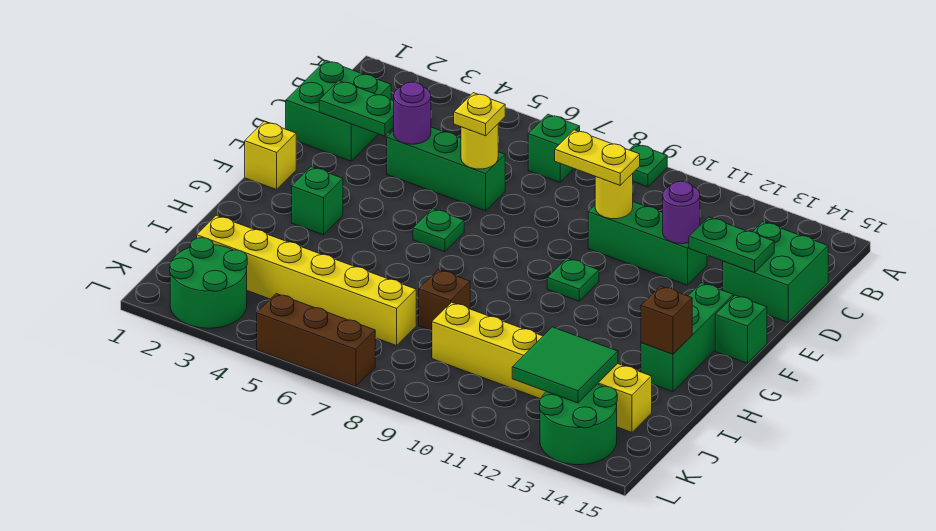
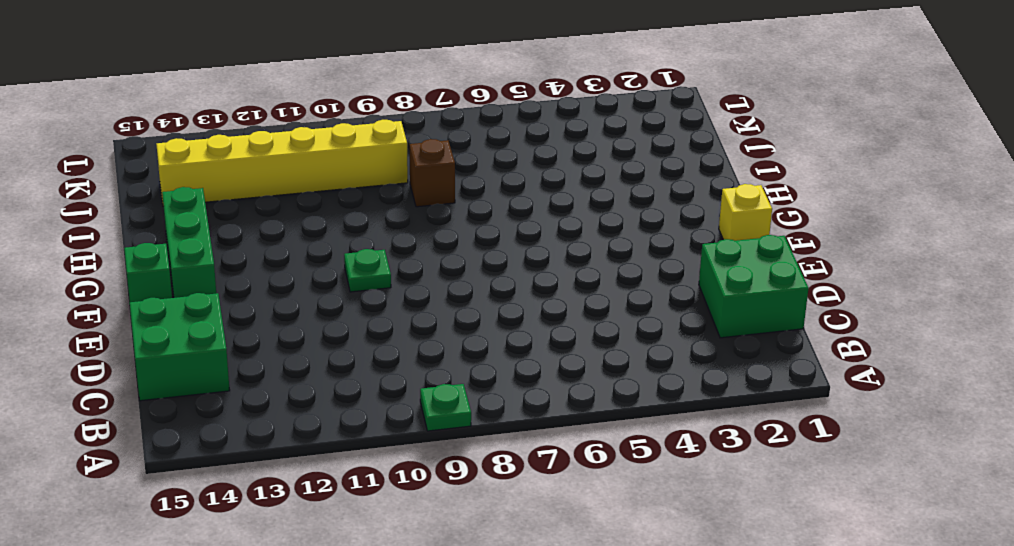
none -> green 1x1 brick [528,114,580,182]
none -> green 1x3 brick [387,127,505,211]
none -> green 1x3 brick [588,202,707,285]

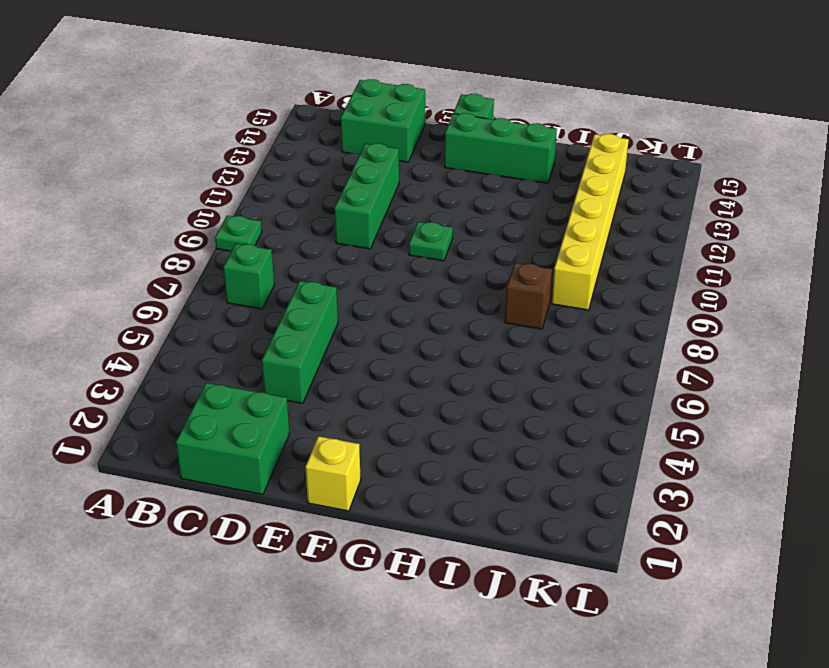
none -> green 1x1 plate [413,209,464,252]
none -> green 1x1 brick [292,167,343,235]
none -> yellow 1x6 brick [197,216,416,346]

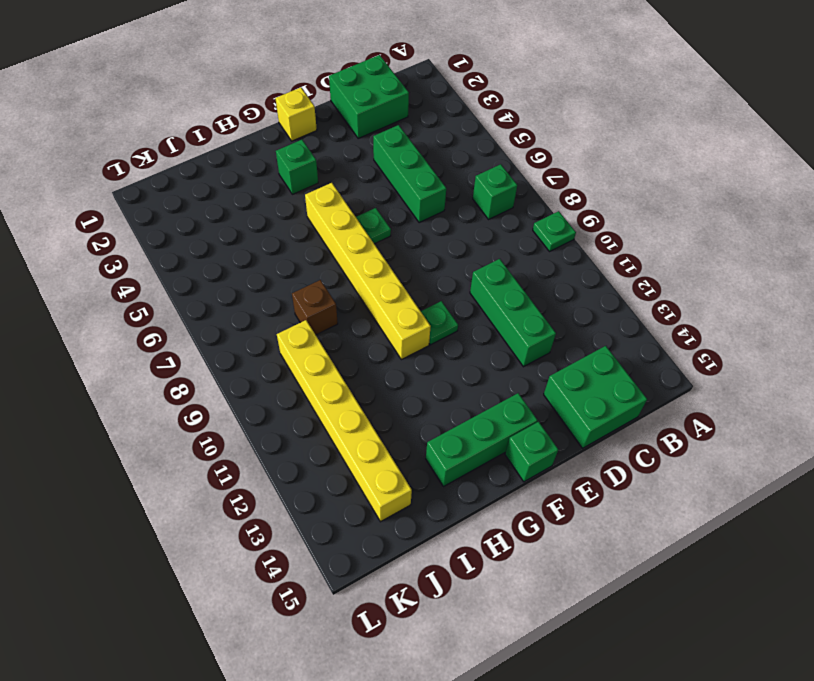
yellow 1x6 brick [305,183,431,360] -> yellow 1x6 brick moved to [197,216,416,346]
none -> green 2x2 round brick [170,238,247,328]
none -> green 2x2 round brick [540,384,617,465]
none -> brown 1x3 brick [257,294,375,386]

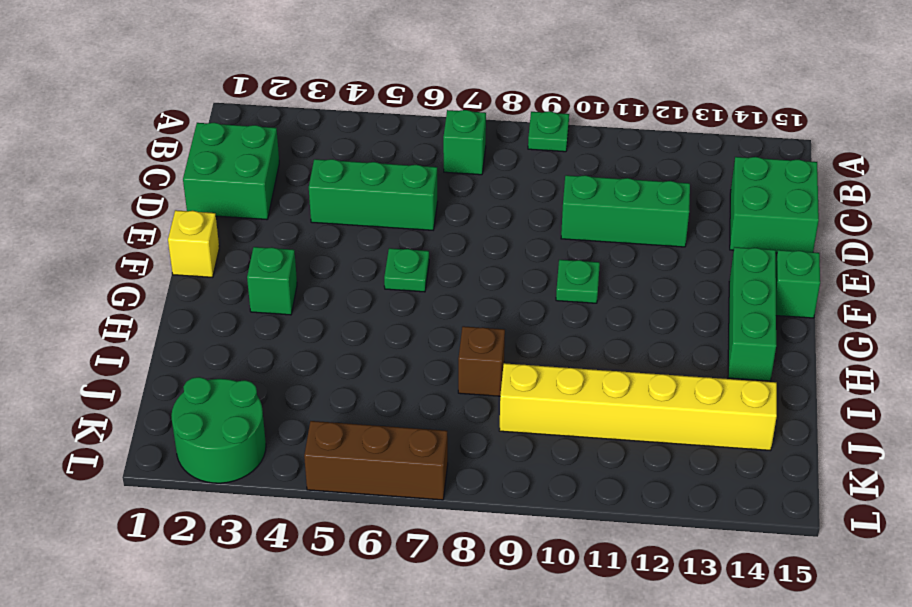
none -> yellow 1x6 brick [197,216,416,346]
none -> green 2x2 round brick [540,384,617,465]
none -> green 1x2 plate [319,81,394,136]

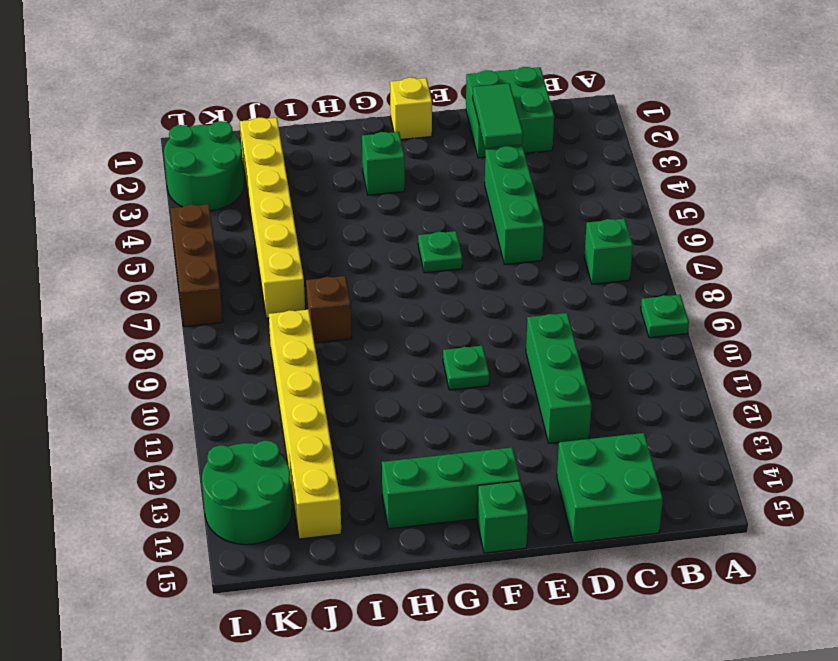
green 1x2 tile [473,83,523,148] -> green 1x2 plate [319,81,394,136]
none -> purple 1x1 round brick [394,82,431,144]
none -> yellow 1x1 round brick [461,124,498,169]
none -> yellow 1x1 round brick [595,173,633,219]

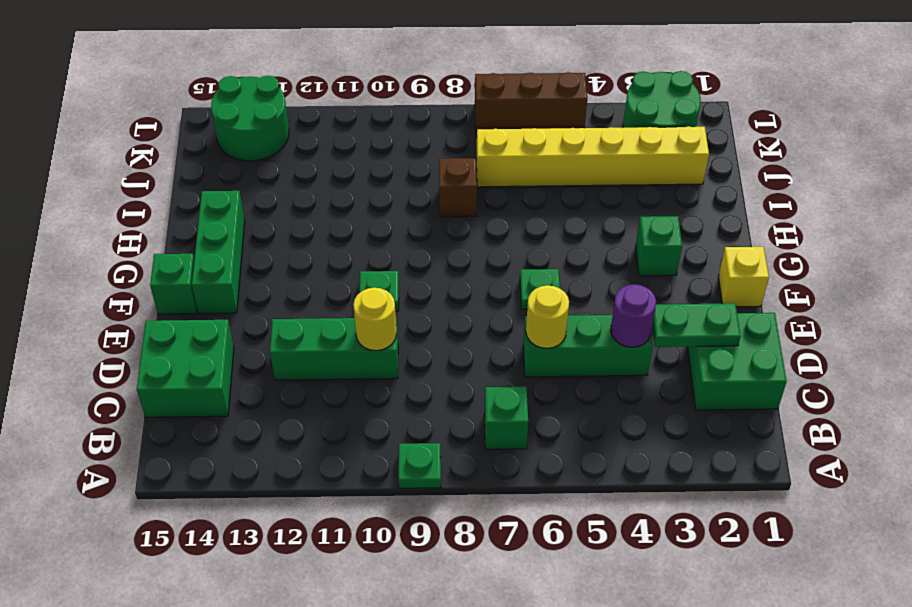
none -> yellow 1x6 brick [432,302,652,432]
none -> purple 1x1 round brick [663,181,700,244]
none -> green 1x2 plate [689,217,774,272]

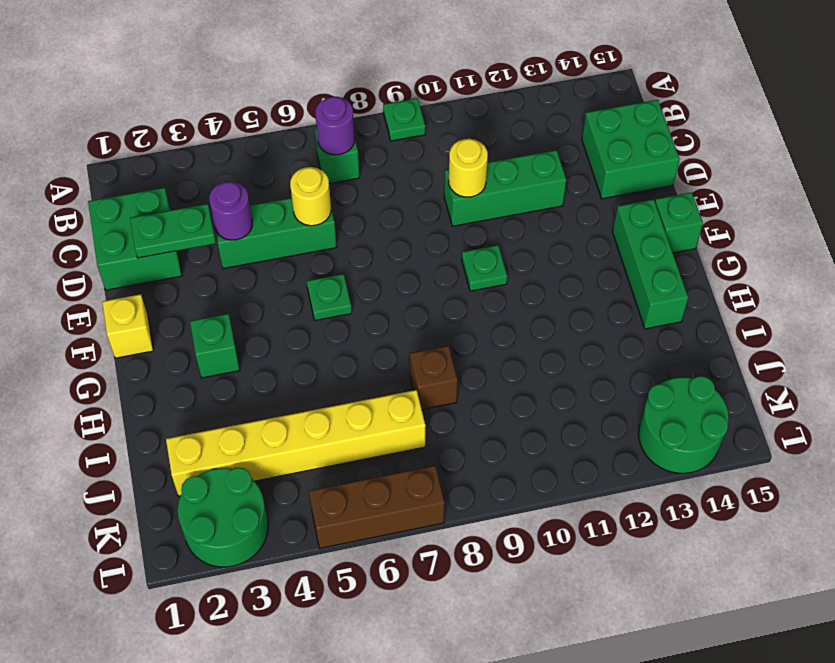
purple 1x1 round brick [315,97,355,155] -> purple 1x1 round brick moved to [663,181,700,244]
none -> yellow 1x6 brick [432,302,652,432]
none -> green 1x2 plate [689,217,774,272]
none -> brown 1x1 brick [641,286,692,354]

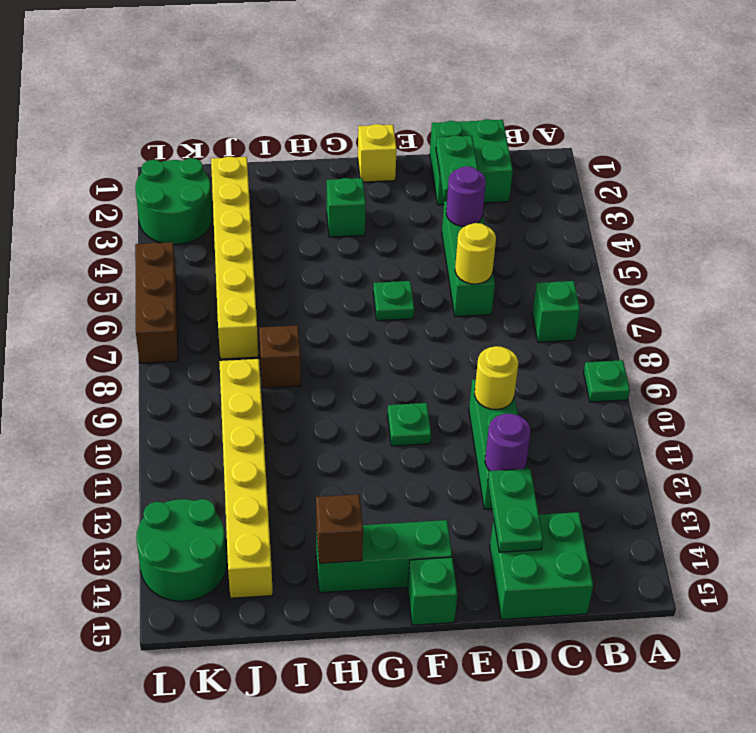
none -> green 2x2 tile [512,327,618,403]
none -> yellow 1x1 plate [454,93,505,136]
none -> yellow 1x2 plate [555,130,640,185]

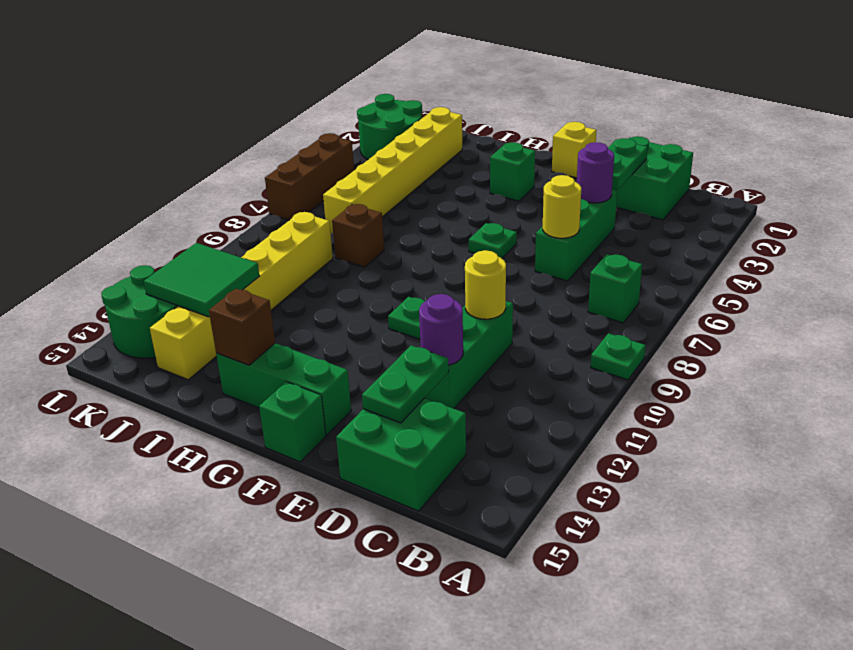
none -> yellow 1x1 plate [454,93,505,136]
none -> yellow 1x2 plate [555,130,640,185]

